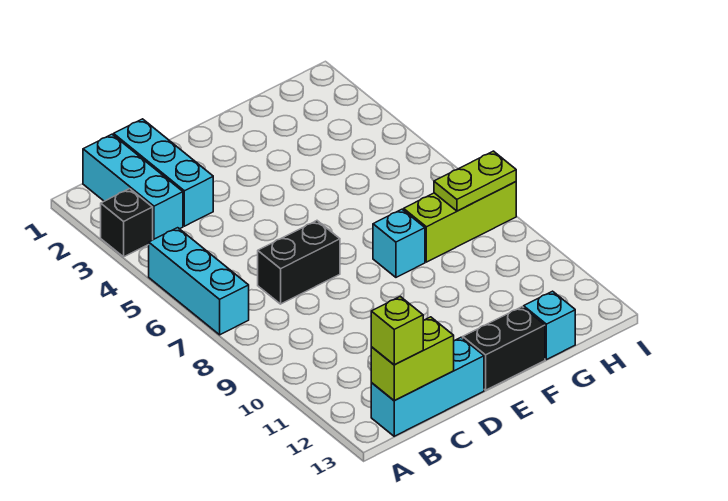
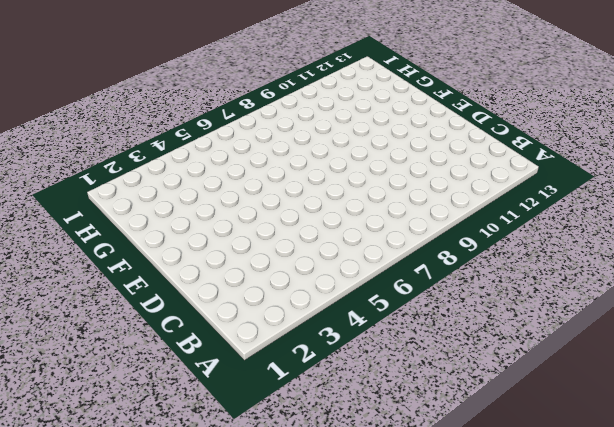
none -> black 1x1 brick [101,189,153,257]
none -> cyan 1x3 brick [149,228,249,335]
none -> cyan 1x3 brick [83,134,183,240]

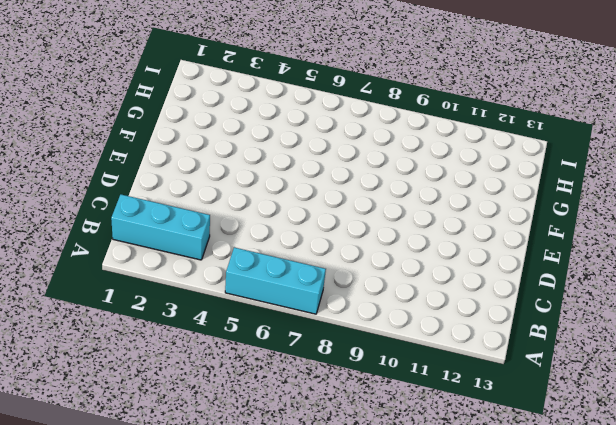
none -> black 1x1 brick [101,189,153,257]
none -> cyan 1x3 brick [371,337,484,436]
none -> cyan 1x3 brick [114,119,213,226]

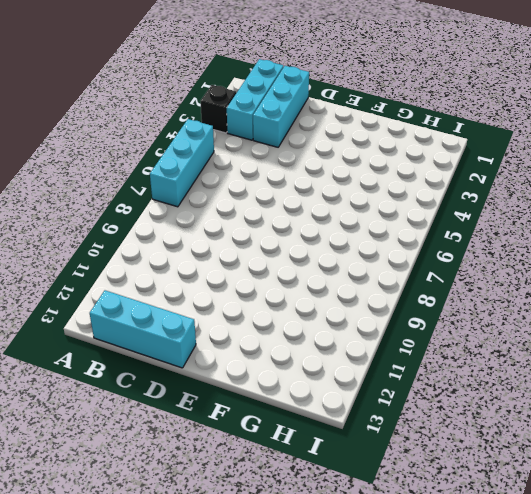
none -> black 1x2 brick [258,221,340,304]
none -> black 1x2 brick [463,307,545,390]
none -> cyan 1x1 brick [373,209,425,277]

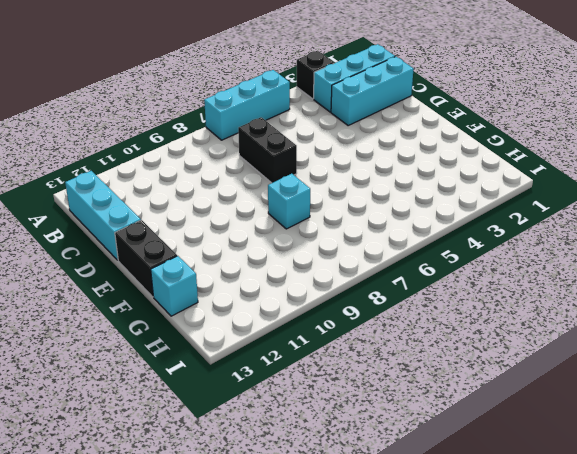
none -> lime 1x3 brick [404,182,516,262]
none -> lime 1x2 brick [371,317,454,401]
none -> lime 1x2 plate [434,151,516,211]

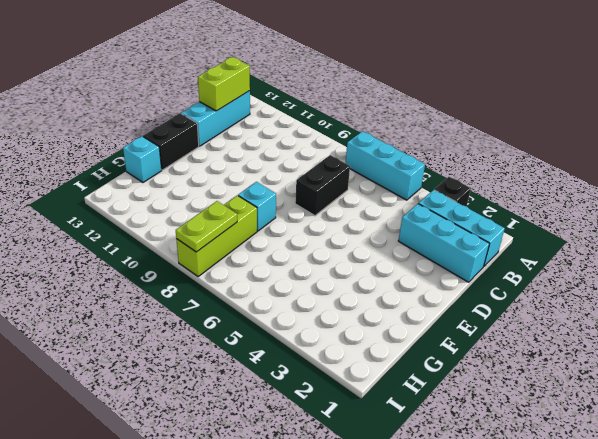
none -> lime 1x1 brick [371,297,423,365]

